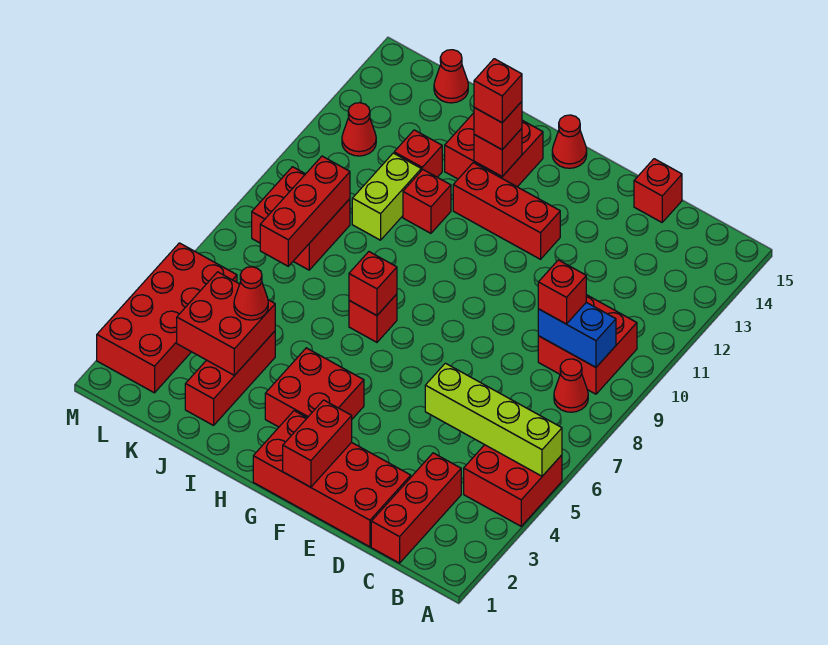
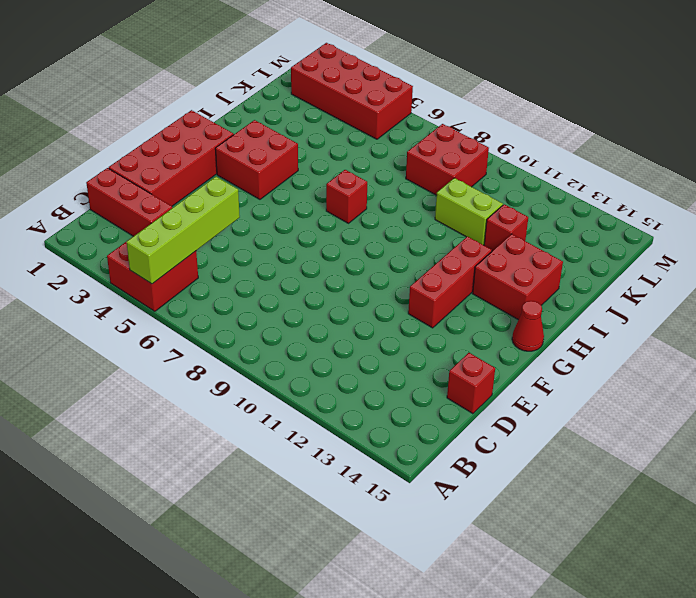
none -> red 1x1 cone [554,359,588,412]
none -> red 2x2 brick [538,295,637,394]
none -> red 1x1 brick [403,170,451,233]
none -> red 1x3 brick [185,331,275,425]

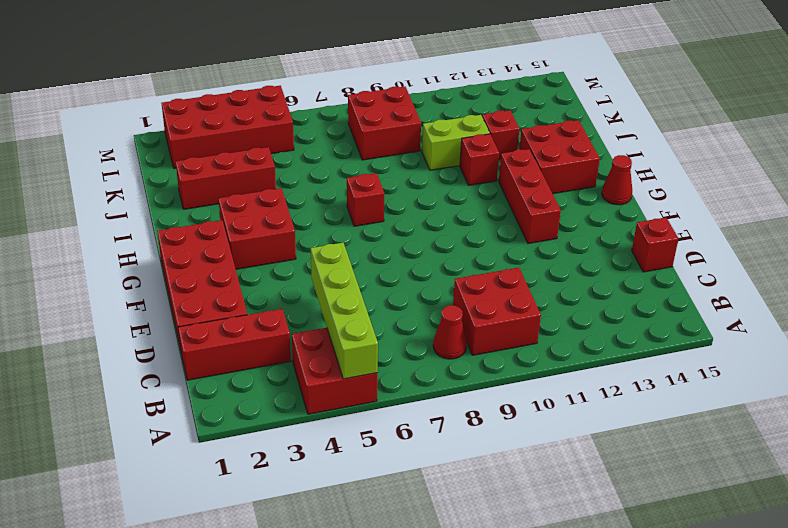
none -> red 1x1 cone [434,50,468,103]
none -> red 1x1 cone [342,103,376,156]
none -> blue 1x2 brick [538,302,616,367]
none -> red 1x2 brick [283,400,352,487]

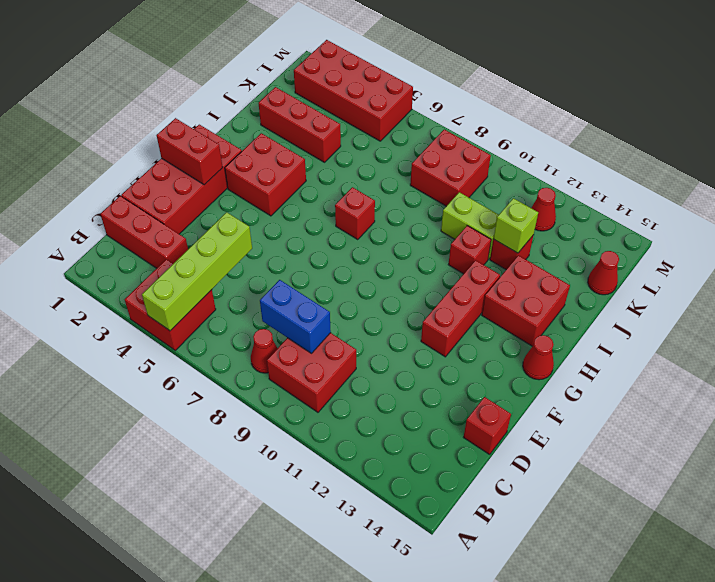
blue 1x2 brick [260,280,331,353] -> blue 1x2 brick turned to [538,302,616,367]
lime 1x1 brick [493,198,538,253] -> none
none -> red 1x1 brick [349,252,397,316]
none -> red 1x1 brick [474,128,522,176]
none -> red 2x2 brick [177,272,275,376]
none -> red 1x3 brick [260,156,350,266]

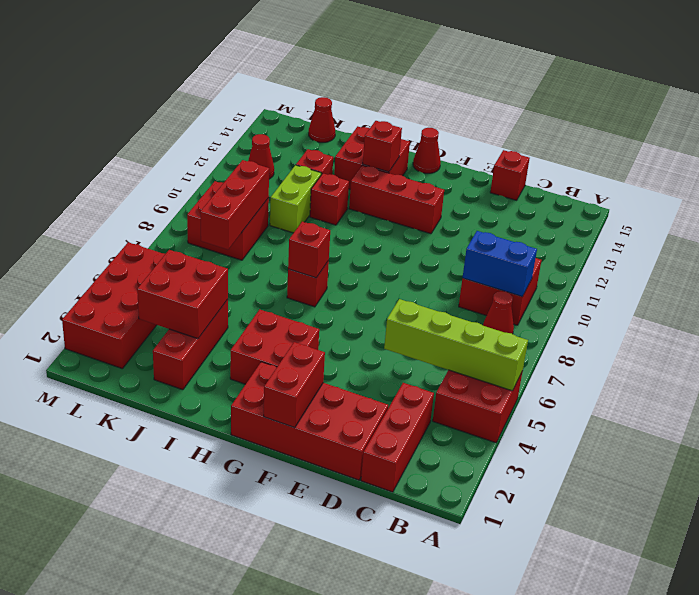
none -> red 1x1 brick [538,260,586,324]
none -> red 1x1 brick [474,102,522,149]
none -> red 1x1 cone [234,267,268,320]
none -> red 1x1 brick [474,59,522,123]

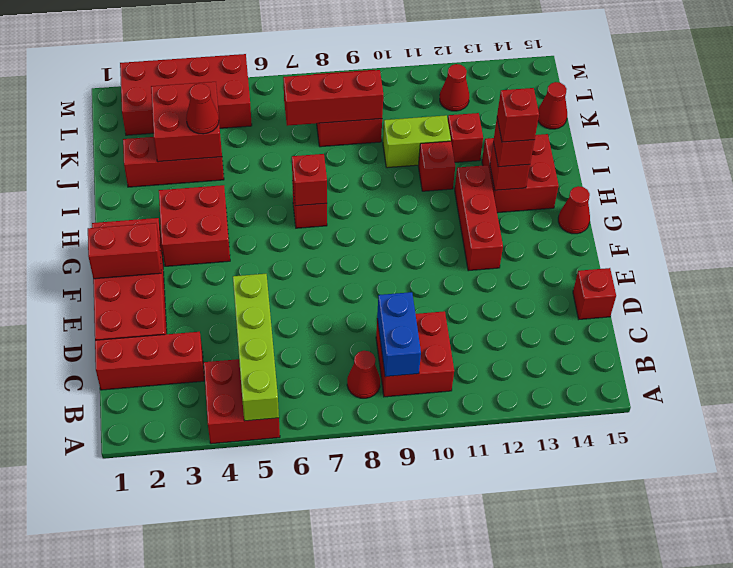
none -> red 1x1 brick [538,260,586,324]

